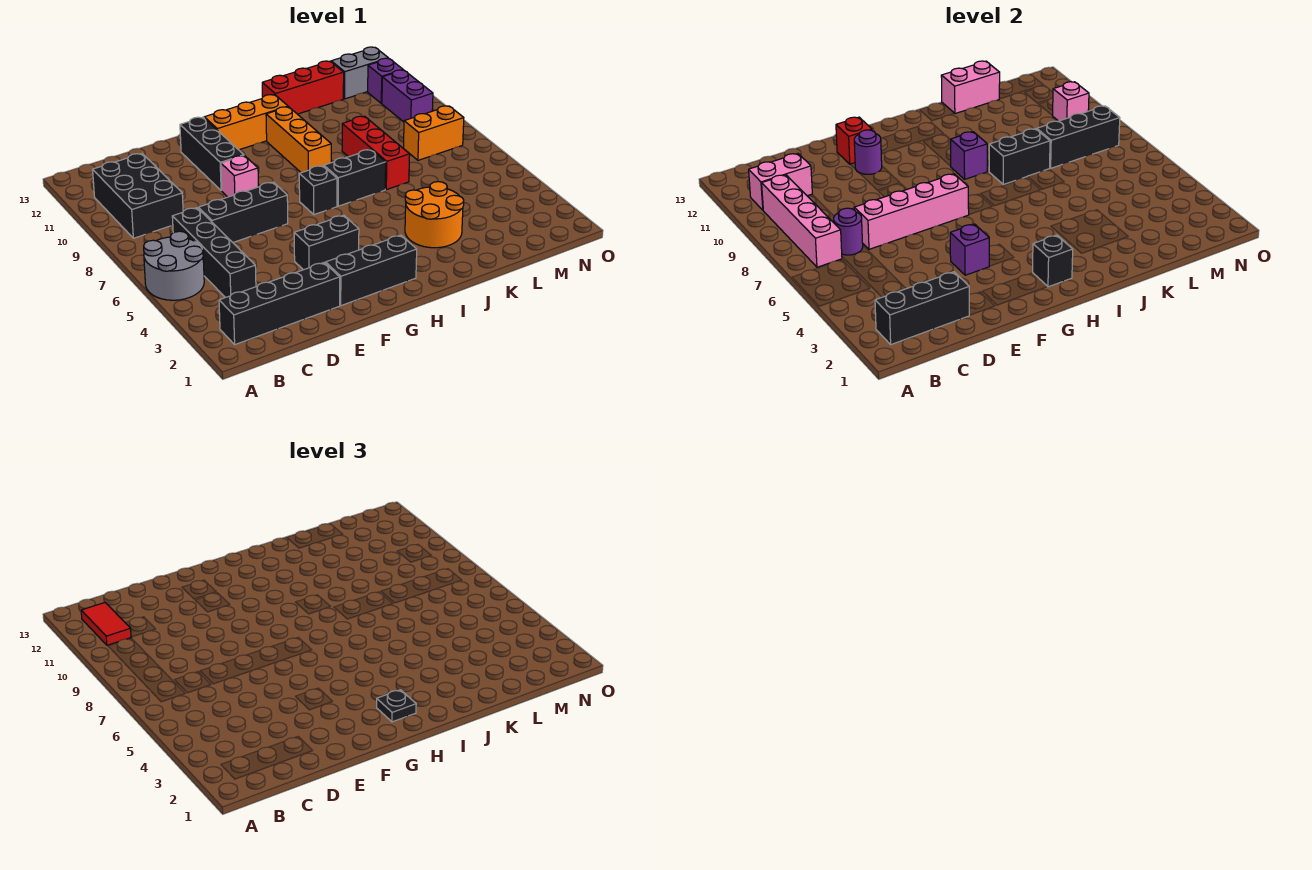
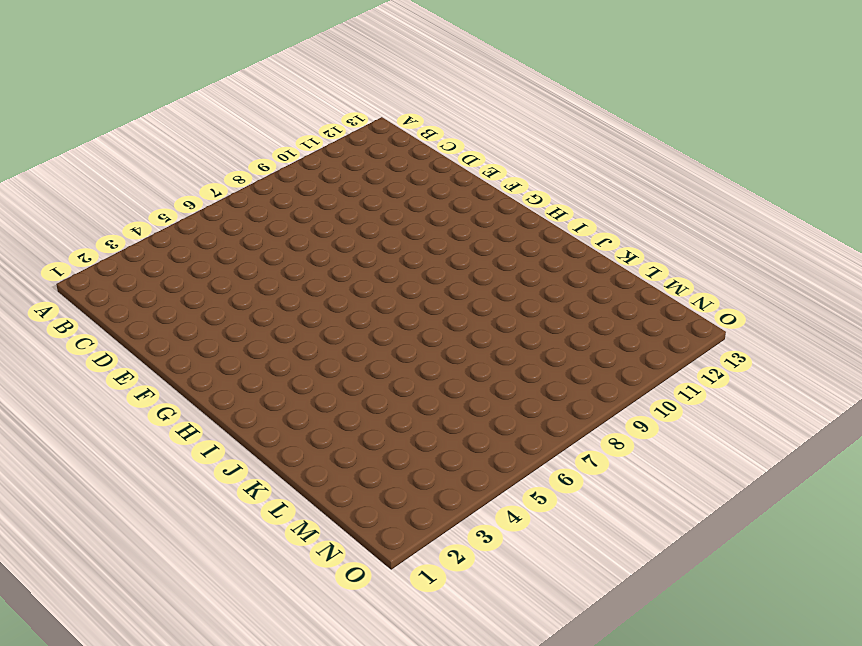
none -> grey 2x2 round brick [144,231,204,300]
none -> black 1x4 brick [219,263,340,344]
none -> black 2x3 brick [93,154,183,238]
none -> black 1x4 brick [172,208,256,298]

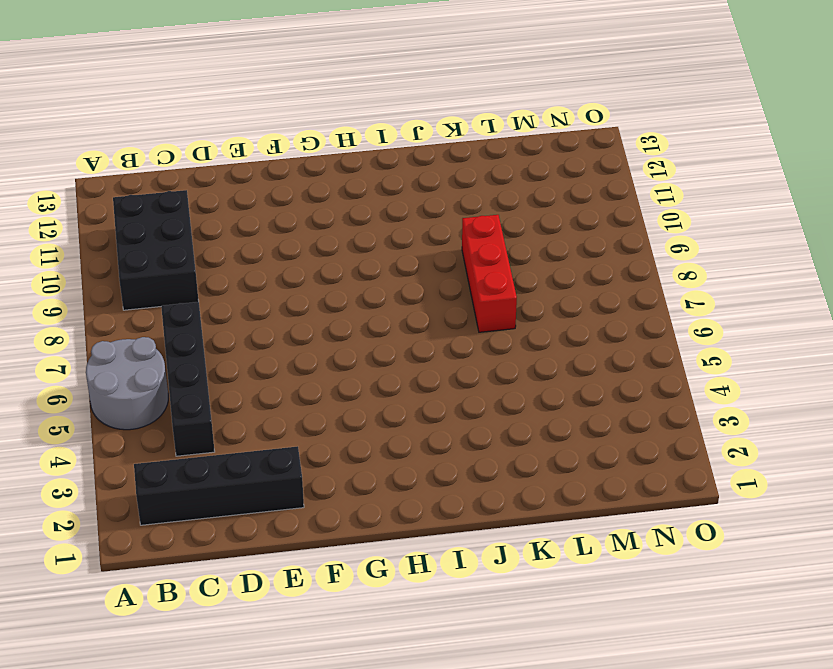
none -> black 1x3 brick [198,182,288,242]
none -> black 1x3 brick [326,235,417,306]
none -> black 1x2 brick [294,215,359,270]
none -> pink 1x1 brick [221,155,258,197]

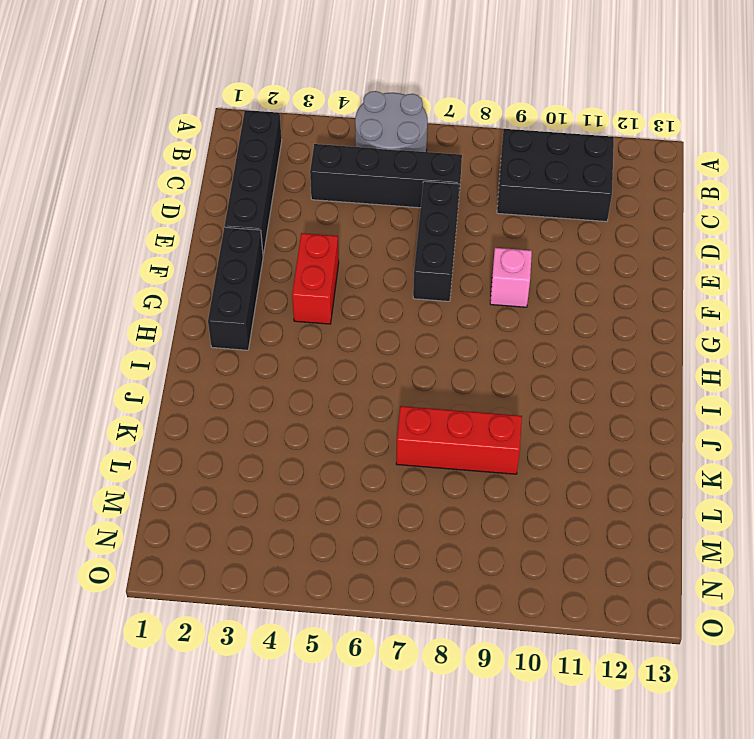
red 1x2 brick [292,233,339,324] -> black 1x2 brick [294,215,359,270]
none -> black 1x3 brick [180,117,244,191]
none -> orange 1x3 brick [204,95,288,150]
none -> black 1x1 brick [299,166,337,215]
none -> black 1x2 brick [324,150,386,206]

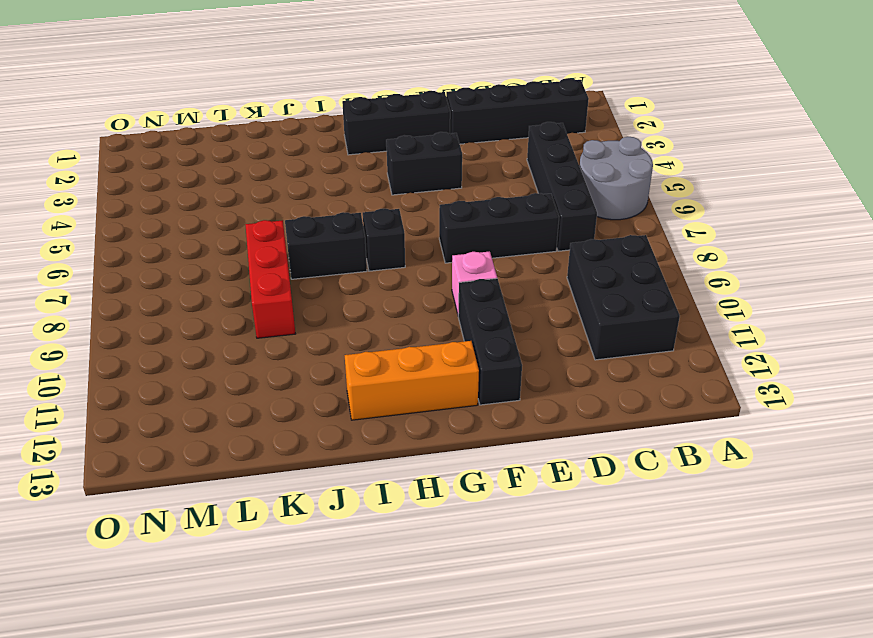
none -> orange 1x3 brick [266,107,331,173]
none -> orange 2x2 round brick [405,182,464,248]
none -> red 1x3 brick [262,61,344,114]
none -> orange 1x2 brick [404,106,464,160]

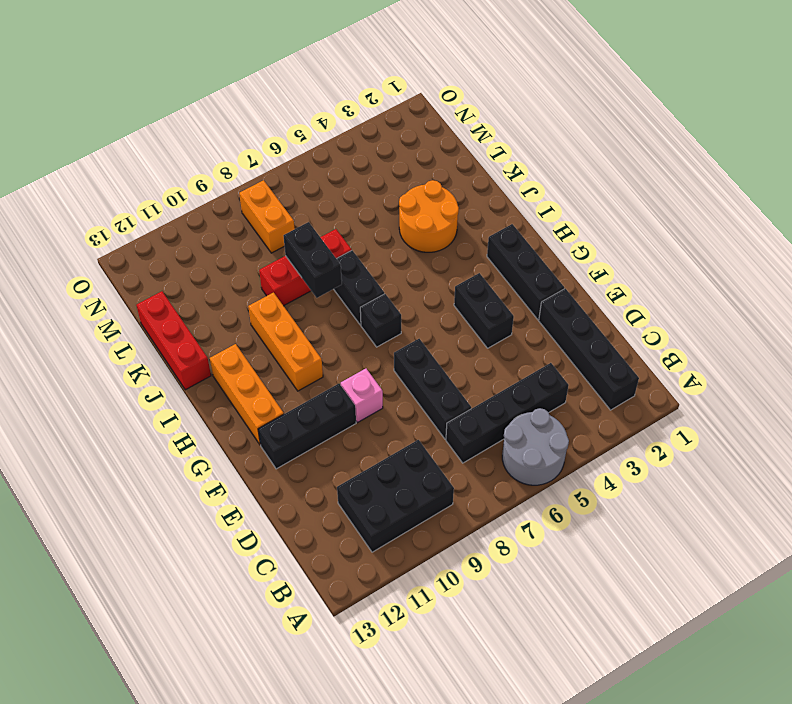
orange 1x3 brick [248,293,323,391] -> orange 1x3 brick turned to [266,107,331,173]
none -> grey 1x2 brick [331,47,389,99]
none -> purple 1x2 brick [382,70,433,122]
none -> purple 1x1 brick [368,58,403,103]
none -> black 1x3 brick [875,272,969,344]

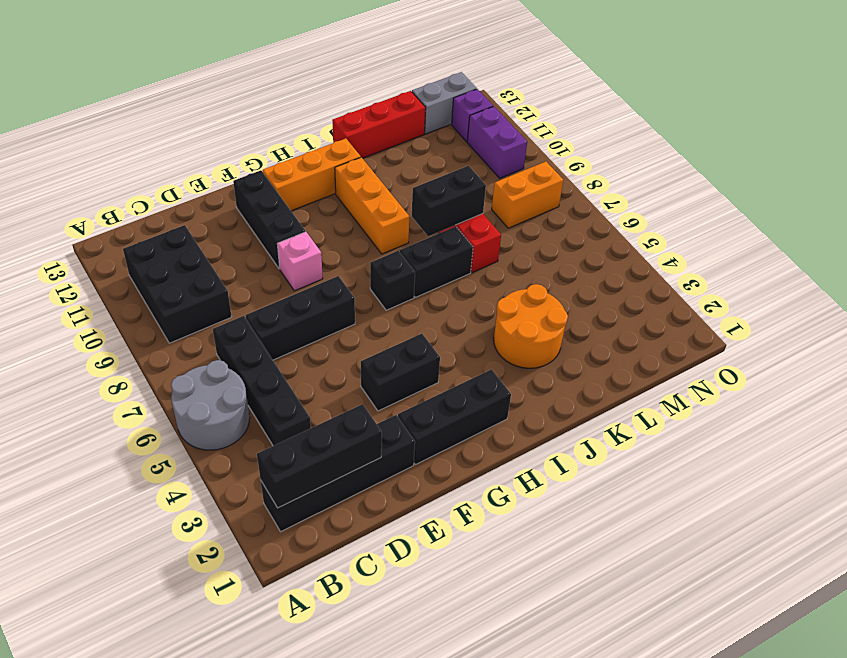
none -> pink 1x4 brick [762,175,842,267]
none -> pink 1x2 brick [749,154,812,210]
none -> purple 1x1 round brick [834,208,863,255]
none -> pink 1x4 brick [854,174,969,249]

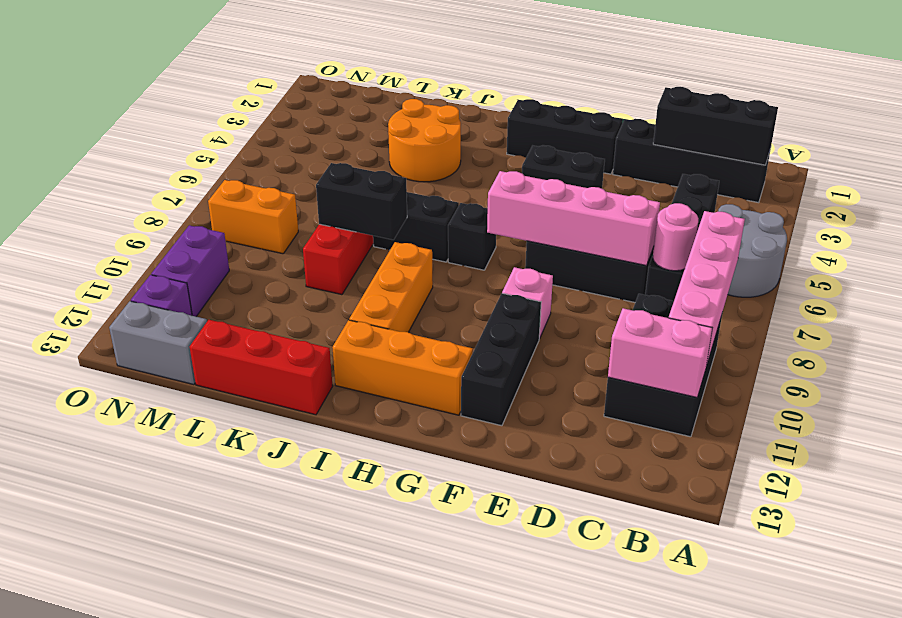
pink 1x1 round brick [653,203,698,271] -> purple 1x1 round brick [834,208,863,255]
none -> purple 1x1 brick [950,224,989,275]
none -> purple 1x1 round brick [854,130,882,174]
none -> red 1x1 brick [836,117,872,164]
none -> black 1x1 brick [1033,235,1073,287]

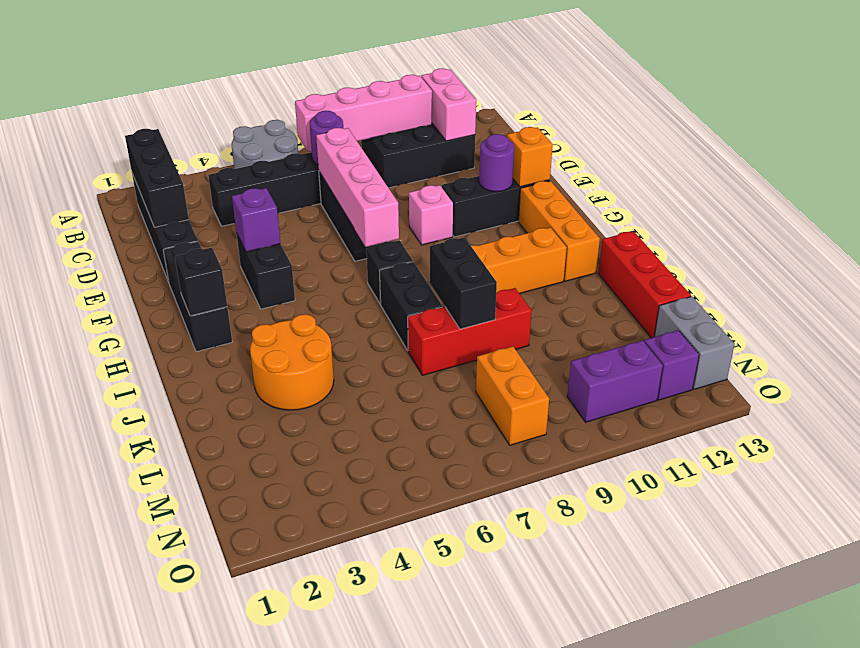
orange 1x1 brick [507,127,553,187] -> red 1x1 brick [836,117,872,164]
none -> purple 1x1 brick [951,132,987,179]
none -> pink 1x2 brick [941,61,1000,114]
none -> black 1x3 brick [1037,106,1120,168]
none -> pink 1x1 brick [1053,82,1089,121]

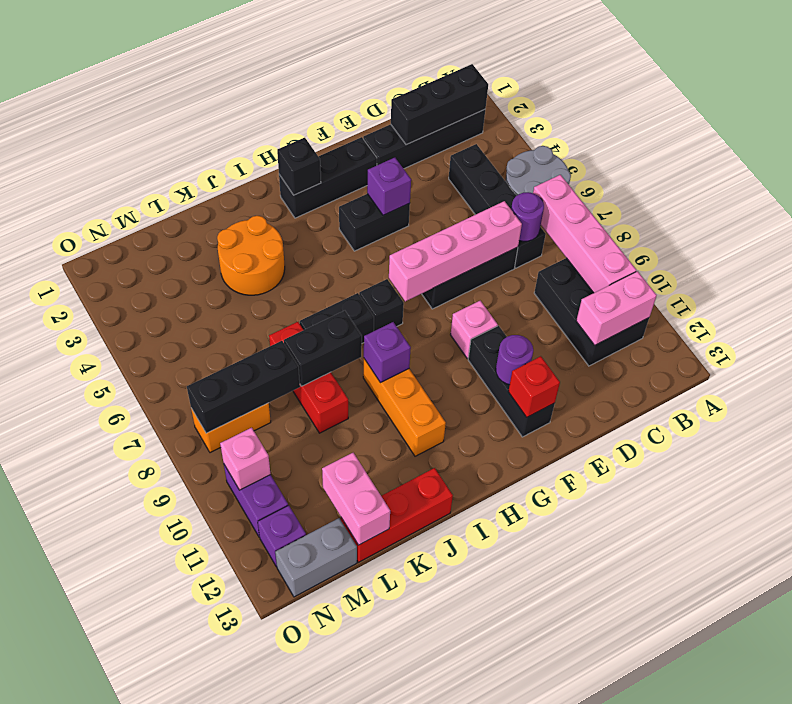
pink 1x2 brick [322,453,390,545] -> pink 1x2 brick turned to [941,61,1000,114]
none -> orange 1x3 brick [204,95,288,150]
none -> red 1x2 tile [81,603,131,645]
none -> black 1x1 plate [377,690,416,722]

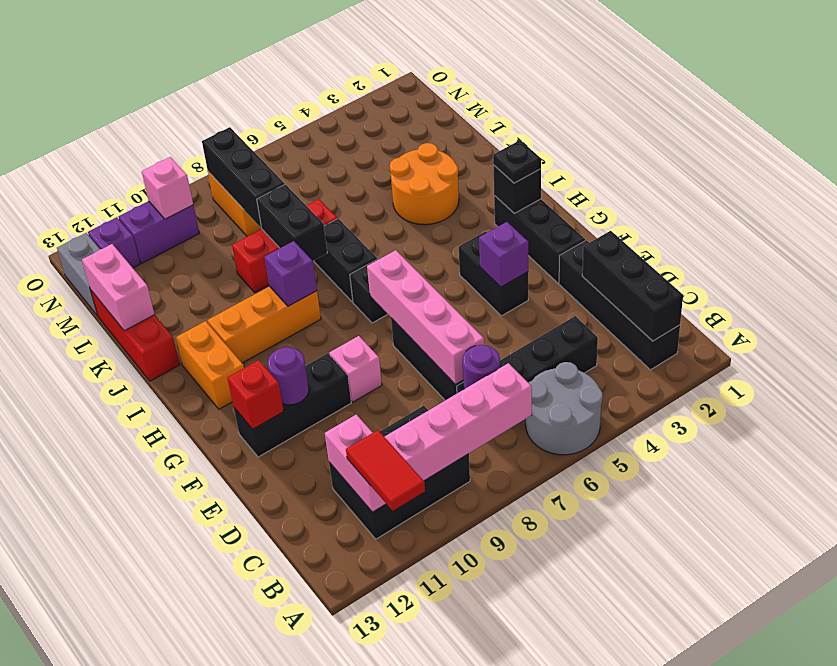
red 1x2 tile [346,430,425,511] -> red 1x2 tile turned to [81,603,131,645]
orange 1x2 brick [176,321,244,409] -> orange 1x3 brick [204,95,288,150]

